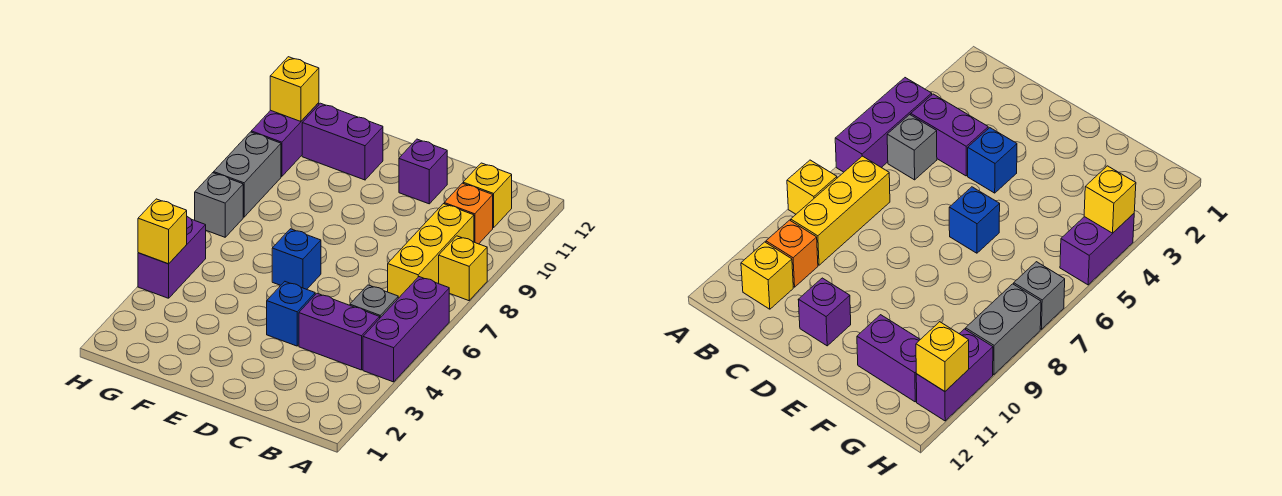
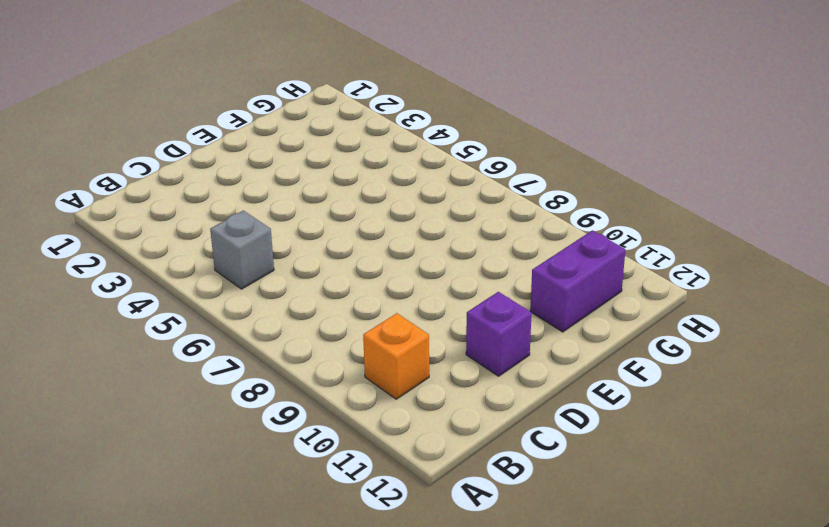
none -> purple 1x3 brick [363,277,449,382]
none -> yellow 1x1 brick [439,236,487,301]
none -> purple 1x2 brick [299,293,380,370]

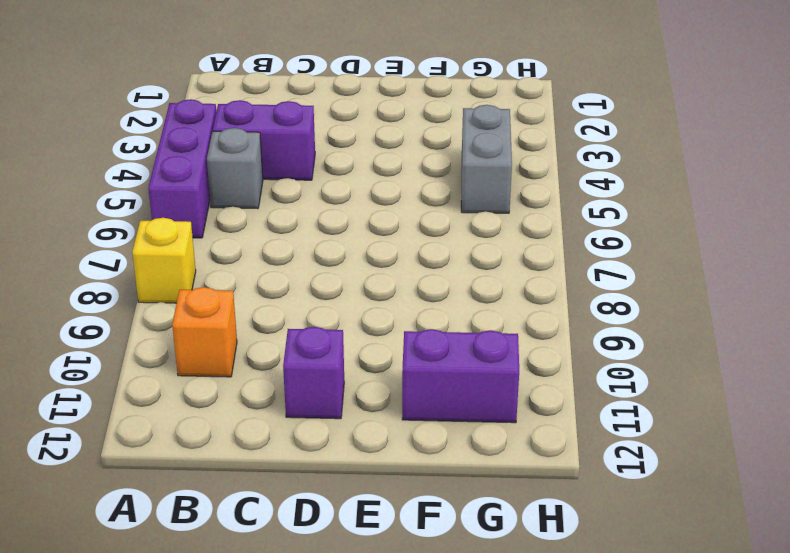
grey 1x2 brick [461,105,512,213] -> grey 1x2 brick moved to [214,132,281,217]
none -> yellow 1x3 brick [388,204,474,298]
none -> yellow 1x1 brick [463,163,512,228]
none -> blue 1x1 brick [267,282,315,346]

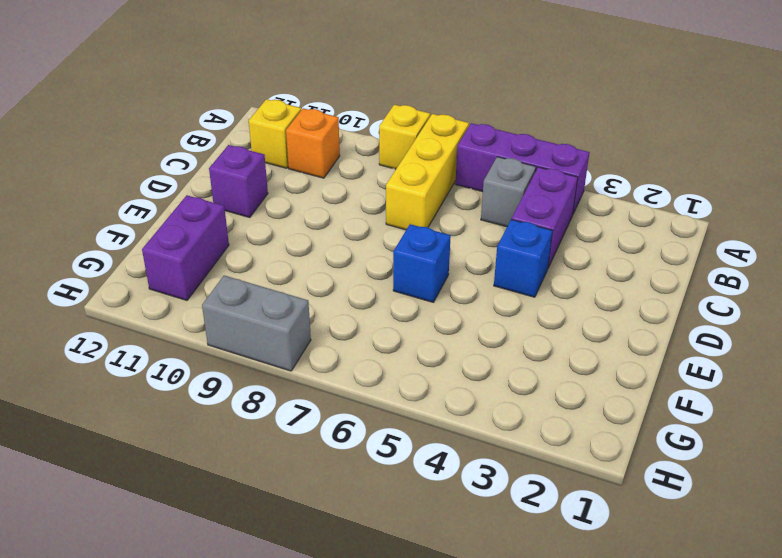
yellow 1x3 brick [386,114,469,230] -> yellow 1x3 brick turned to [388,204,474,298]
none -> purple 1x2 brick [138,217,206,298]
none -> grey 1x1 brick [195,173,243,237]
none -> purple 1x2 brick [251,103,319,176]

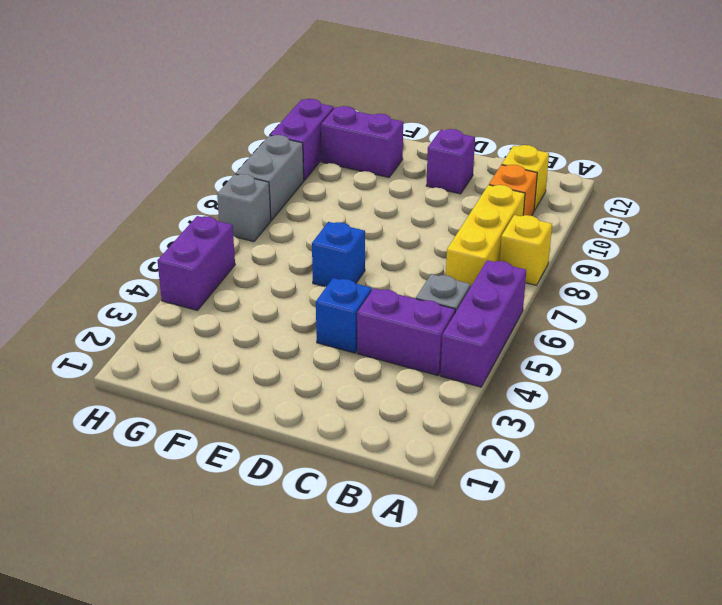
none -> yellow 1x1 brick [138,199,187,264]
none -> yellow 1x1 brick [270,57,319,122]

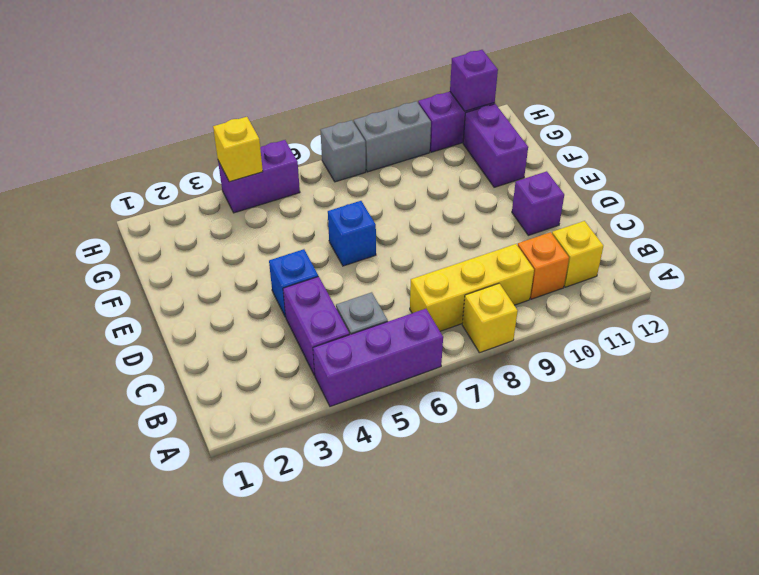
purple 1x1 brick [450,50,498,111] -> yellow 1x1 brick [270,57,319,122]

